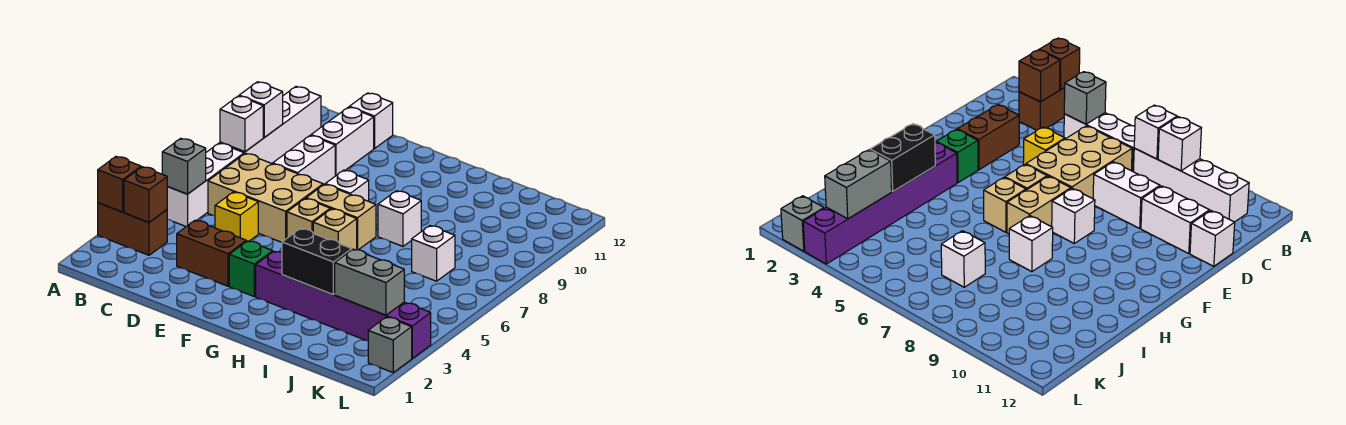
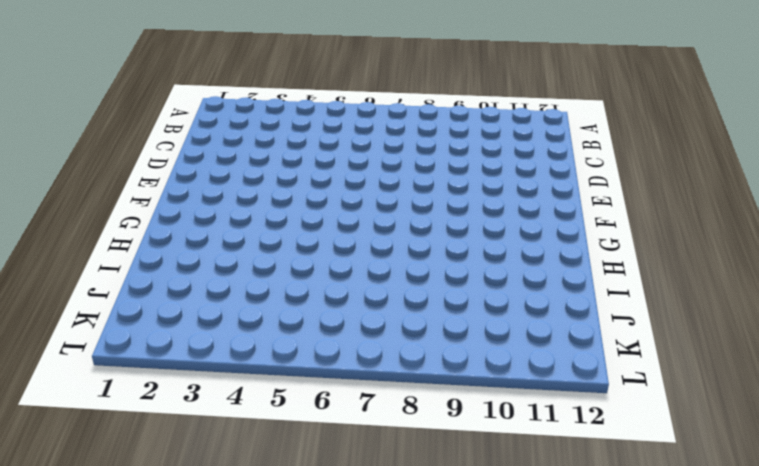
none -> brown 1x2 brick [98,203,167,255]
none -> white 1x3 brick [167,143,244,226]
none -> white 1x4 brick [220,87,321,164]

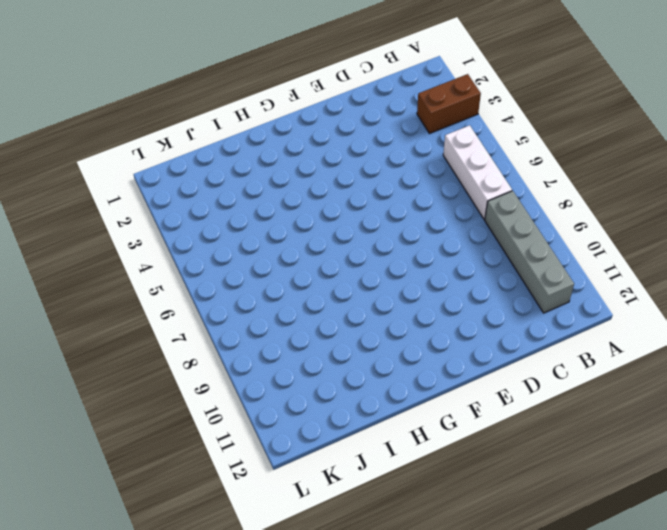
grey 1x4 brick [485,191,574,313] -> white 1x4 brick [220,87,321,164]
none -> tan 2x3 brick [208,153,323,242]
none -> brown 1x2 brick [177,220,246,286]
none -> yellow 1x1 brick [215,192,258,242]

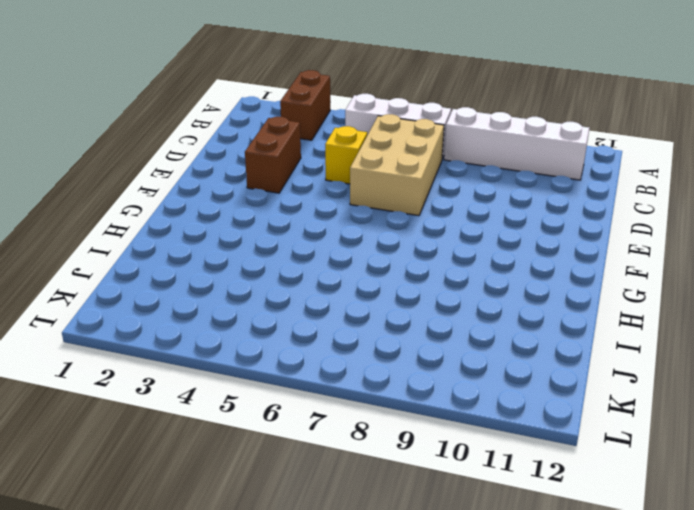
none -> white 1x2 brick [273,135,335,185]
none -> white 1x2 brick [311,107,374,176]
none -> white 1x1 brick [349,93,393,149]

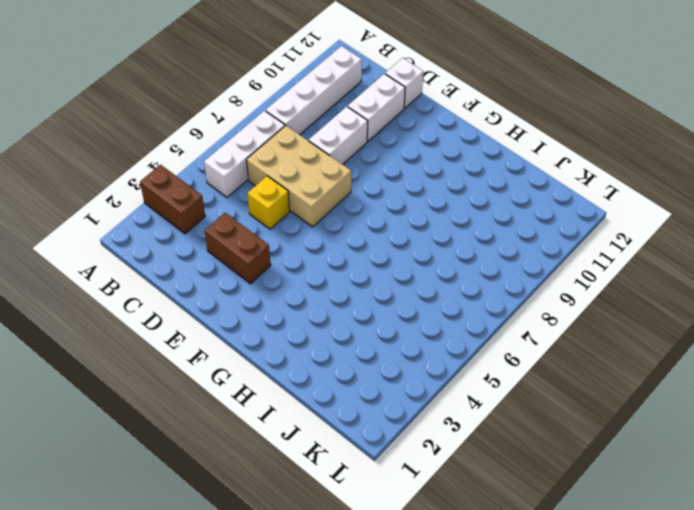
none -> green 1x1 brick [229,241,273,297]
none -> tan 1x1 brick [287,198,330,238]
none -> tan 1x2 brick [306,184,376,250]

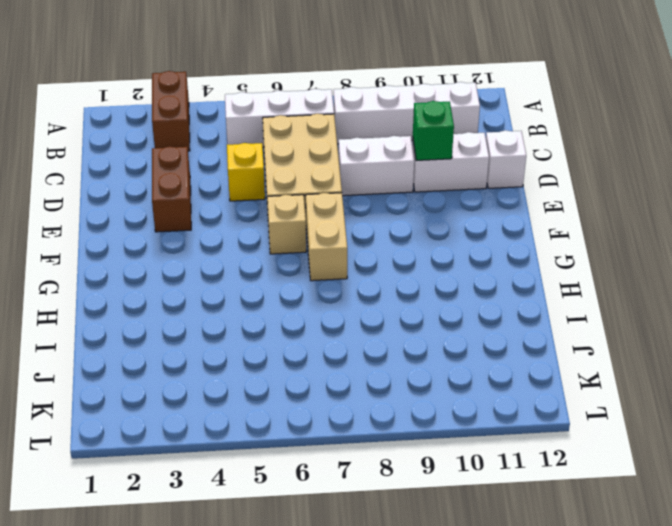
green 1x1 brick [413,101,454,161] -> green 1x1 brick moved to [229,241,273,297]
none -> white 1x1 brick [325,170,369,201]
none -> purple 1x6 brick [256,251,431,358]
none -> tan 1x1 brick [313,209,357,250]

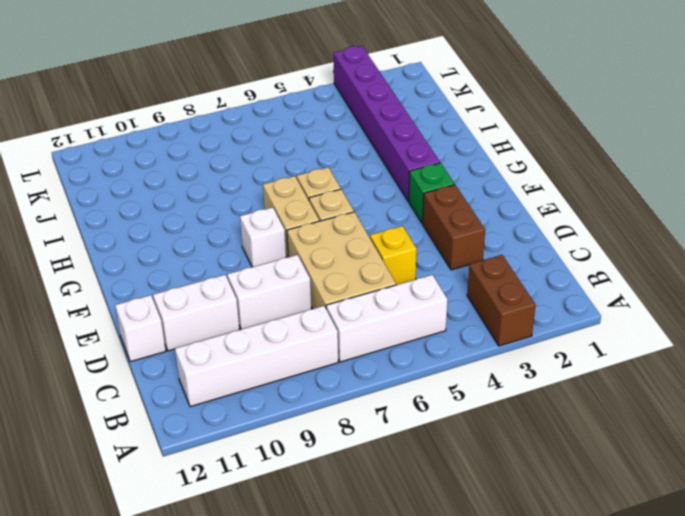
none -> white 1x1 brick [378,191,421,246]
none -> white 1x1 brick [412,226,455,281]
none -> grey 1x1 brick [368,317,412,372]

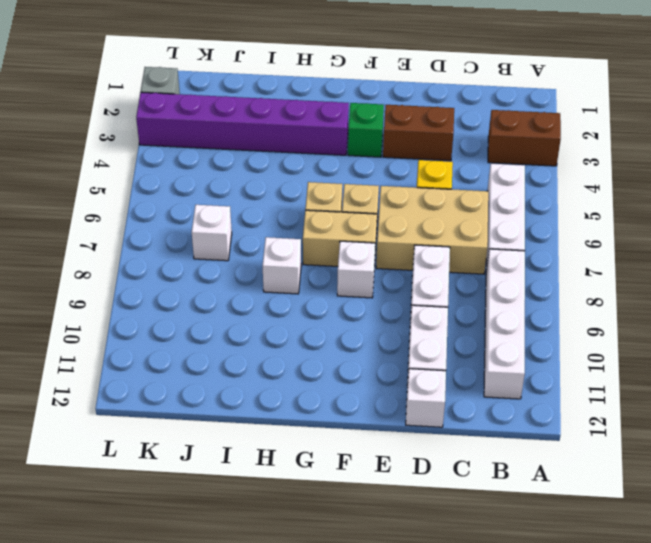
none -> brown 1x1 brick [98,156,141,212]
none -> brown 1x1 brick [124,167,167,222]
none -> grey 1x1 brick [162,138,206,194]

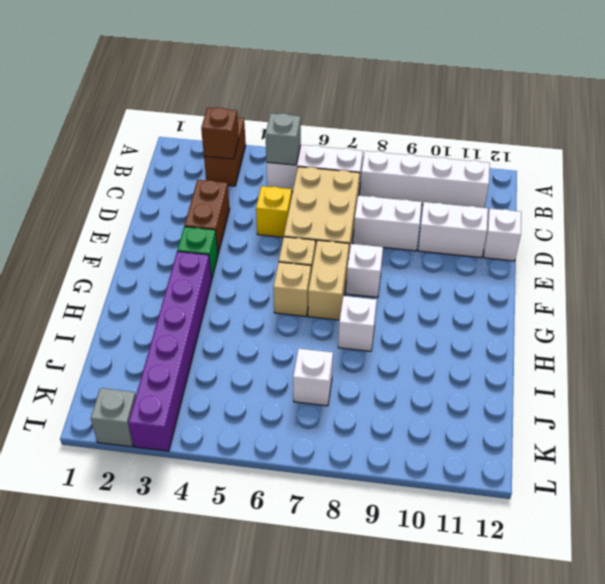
none -> brown 1x1 brick [98,156,141,212]
none -> white 1x1 brick [220,96,263,152]
none -> white 1x1 brick [239,82,283,137]

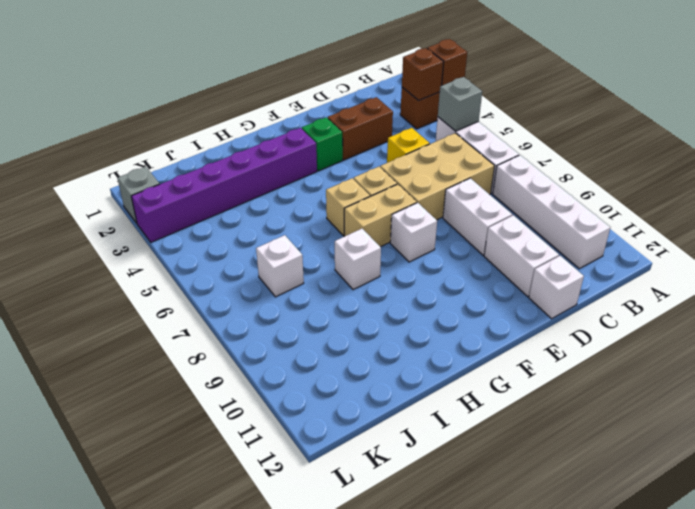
none -> white 1x1 brick [220,96,263,152]
none -> white 1x1 brick [239,82,283,137]
none -> black 1x2 brick [282,229,352,294]

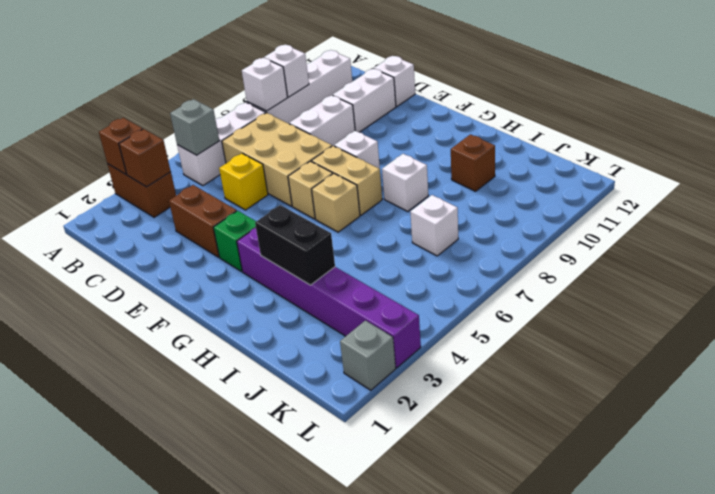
brown 1x1 brick [451,134,495,191] -> none
none -> grey 1x2 brick [335,249,404,315]

